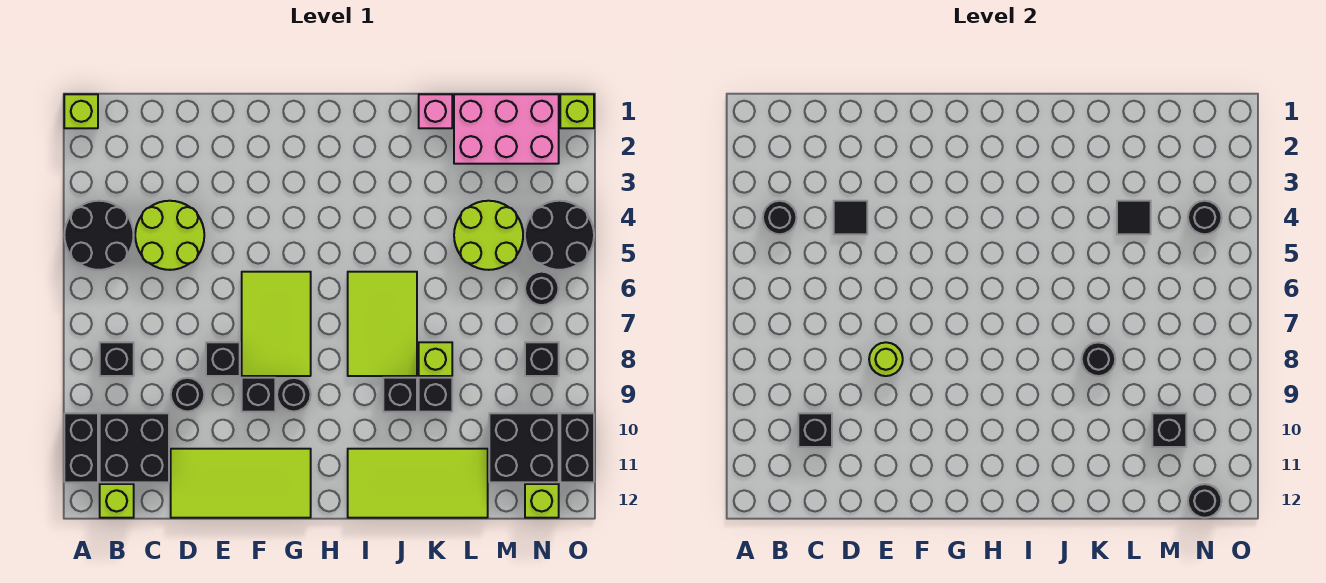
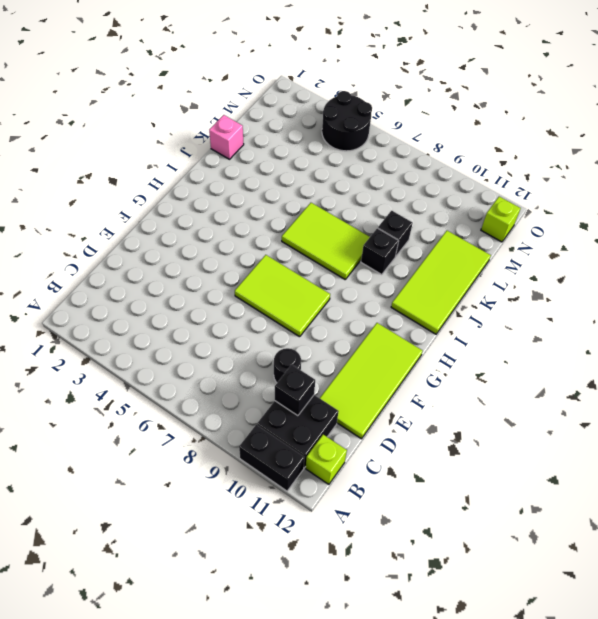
none -> lime 1x1 brick [64,94,98,128]
none -> black 2x2 round brick [64,201,134,270]
none -> black 1x1 brick [100,342,134,376]
none -> lime 2x2 round brick [135,201,204,270]

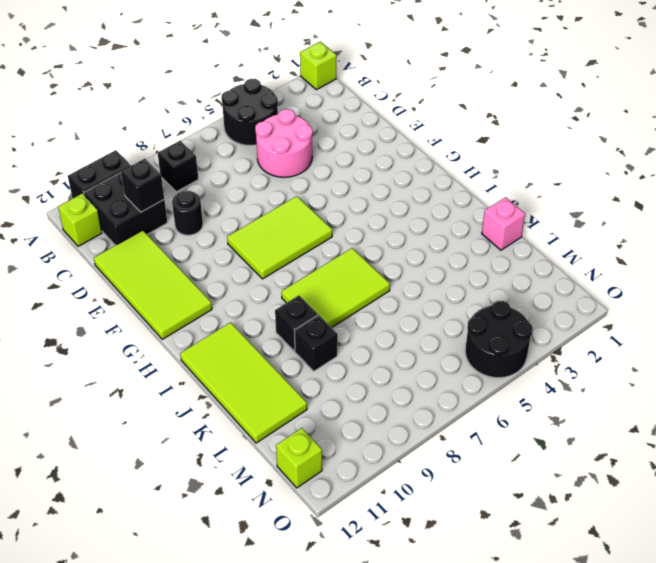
pink 2x2 round brick [255,109,313,177] -> lime 2x2 round brick [135,201,204,270]
none -> black 1x1 brick [206,342,240,376]
none -> black 1x1 brick [242,378,275,412]
none -> black 1x1 round brick [277,378,311,412]
none -> lime 1x1 brick [419,342,452,376]

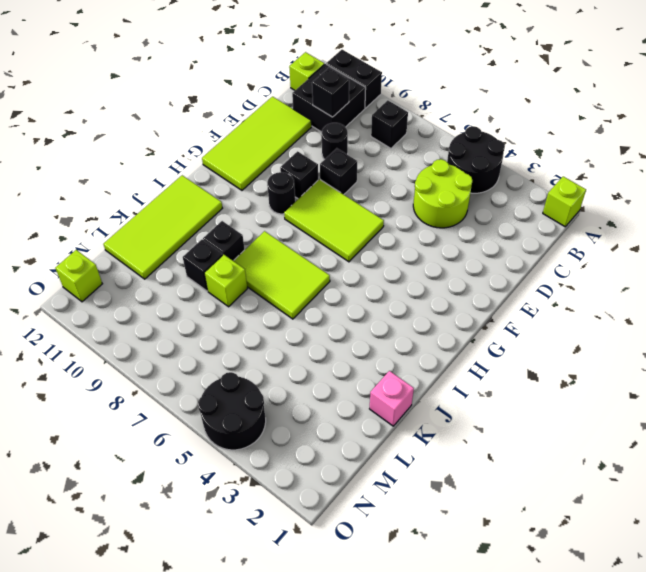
none -> pink 2x3 brick [454,94,559,164]
none -> lime 2x2 round brick [454,201,523,270]
none -> black 2x2 brick [489,413,559,482]
none -> black 1x1 round brick [525,272,559,305]

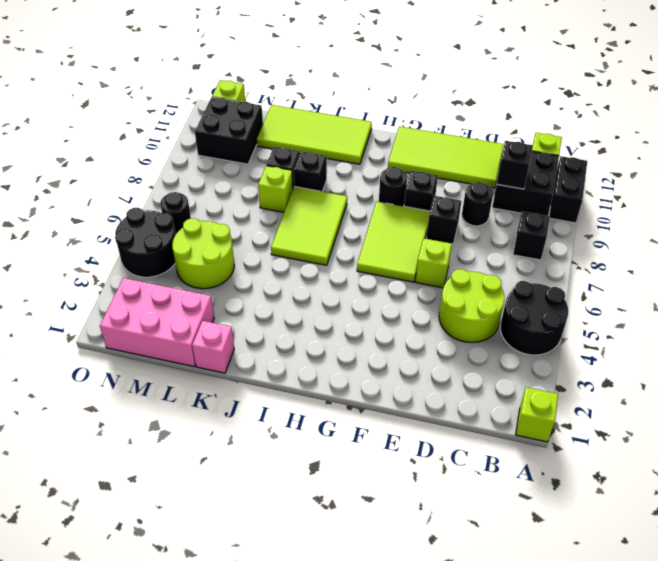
lime 1x1 brick [415,238,452,288] -> lime 1x1 brick moved to [560,94,594,128]
none -> black 1x1 brick [525,342,559,376]
none -> black 1x2 brick [560,413,594,482]
none -> black 1x1 round brick [763,201,797,234]
none -> black 1x1 tile [834,201,867,234]

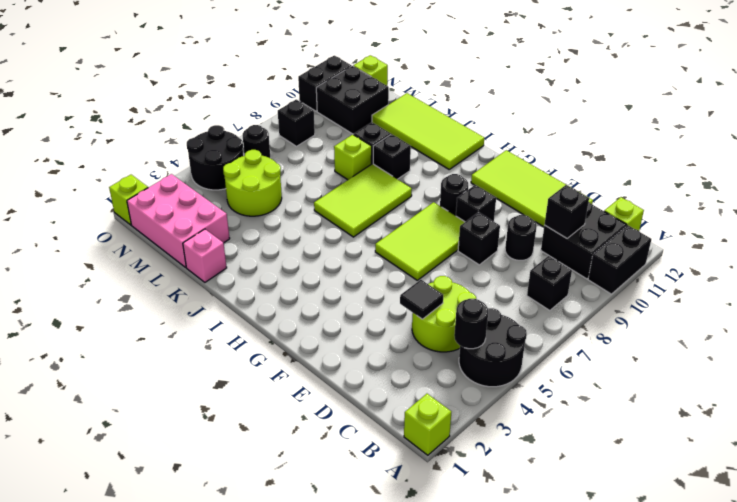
none -> lime 1x1 round brick [869,342,903,376]
none -> black 1x1 round brick [1082,342,1115,376]
none -> black 1x1 tile [1117,201,1151,234]
none -> black 1x1 brick [1152,413,1186,447]

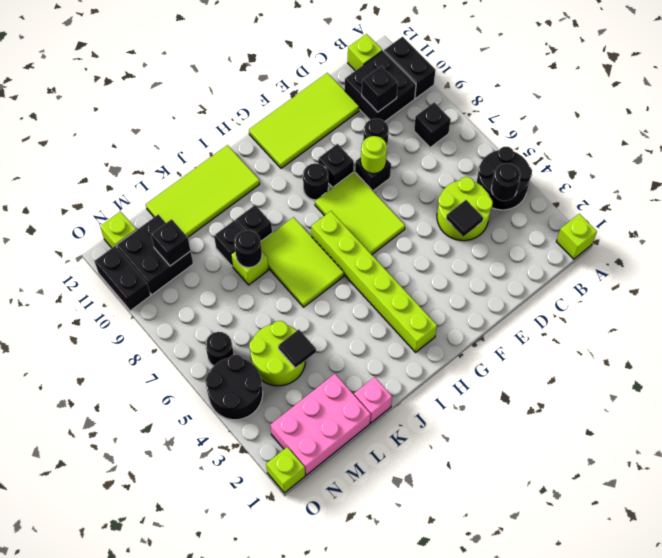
lime 1x6 brick [311,211,437,352] -> none
none -> black 1x1 brick [525,342,559,376]
none -> black 1x1 round brick [1188,201,1222,234]
none -> black 1x1 round brick [1188,484,1222,518]

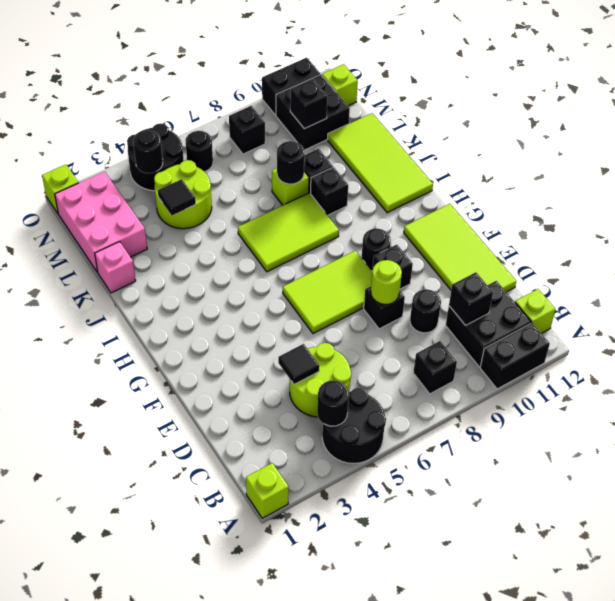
none -> black 1x1 round brick [1188,484,1222,518]

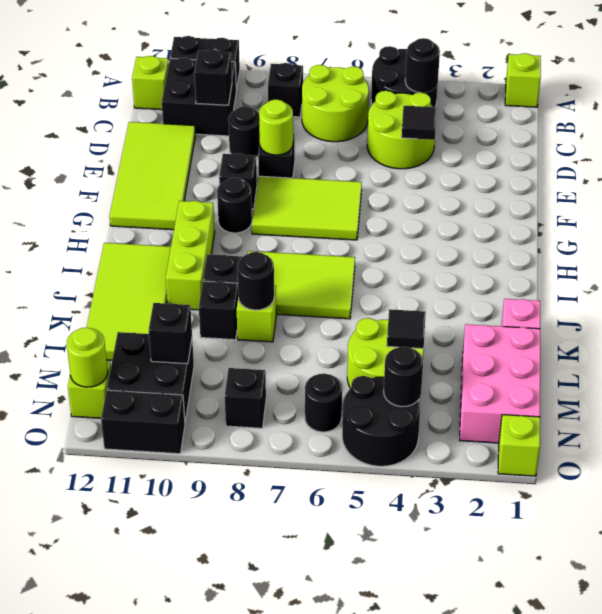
lime 2x2 round brick [302,65,369,142] -> none
lime 1x3 brick [166,201,215,310] -> none
lime 1x1 round brick [67,328,108,387] -> black 1x1 round brick [1188,484,1222,518]

